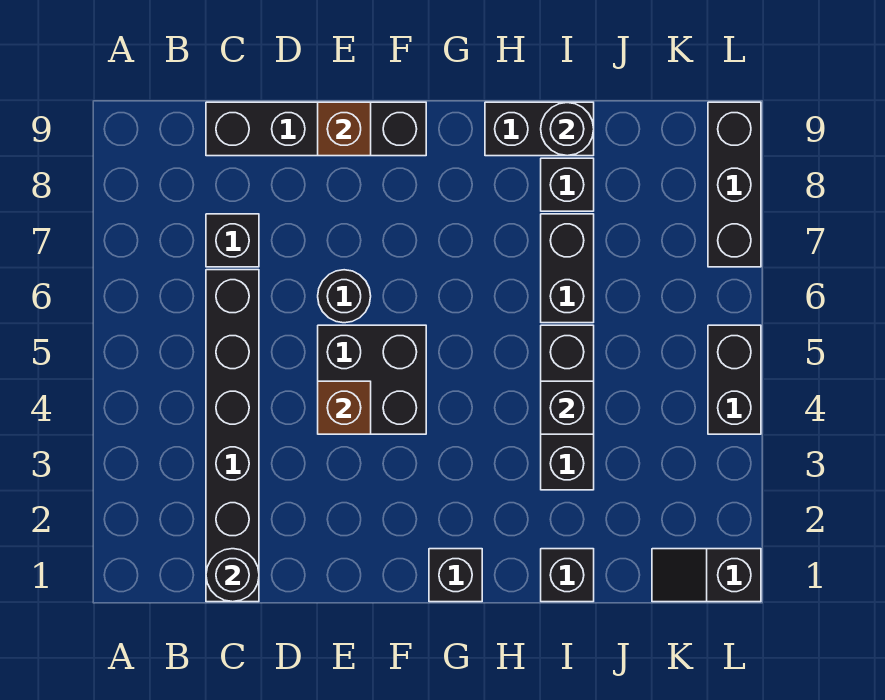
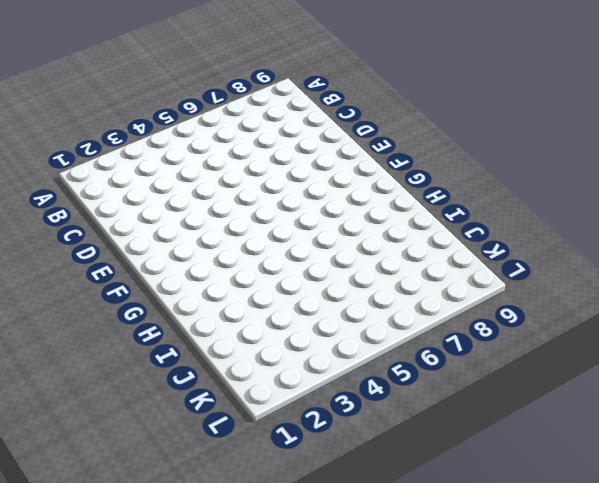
none -> black 1x6 brick [206,270,259,602]
none -> black 1x1 brick [206,214,259,267]
none -> black 1x4 brick [206,102,426,156]

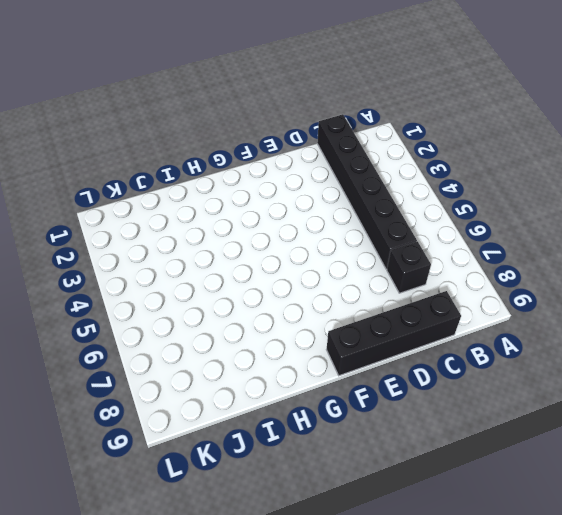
none -> black 2x2 brick [318,325,426,434]
none -> black 1x1 round brick [318,270,371,323]
none -> black 1x1 brick [429,549,482,602]

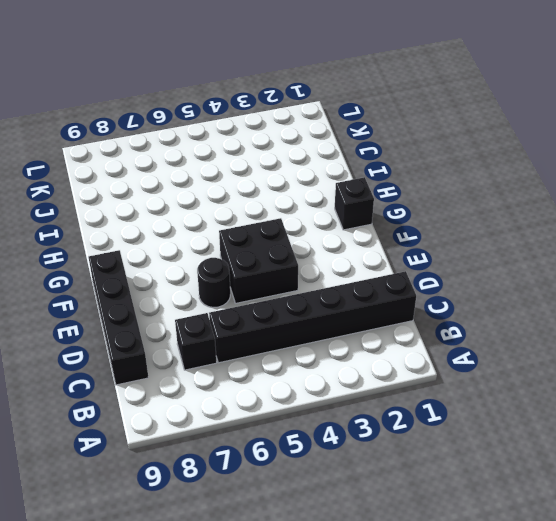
none -> black 1x2 brick [485,102,594,156]
none -> black 1x1 brick [541,549,594,602]
none -> black 1x3 brick [541,325,594,490]

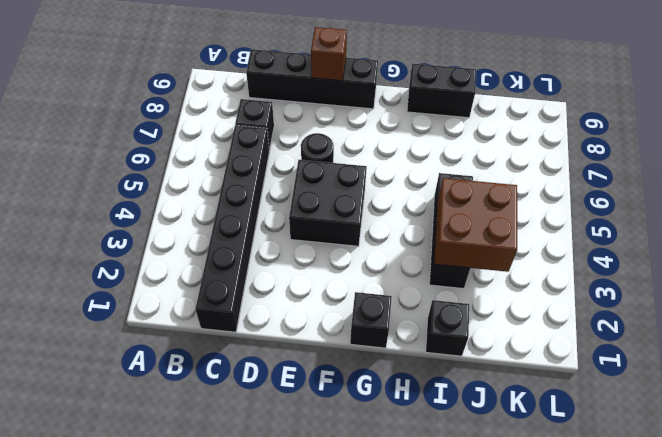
brown 2x2 brick [434,178,517,272] -> black 1x1 brick [541,381,594,434]
none -> black 1x2 brick [541,214,594,323]
none -> black 1x1 brick [541,158,594,211]
none -> black 1x2 slope [652,549,761,602]

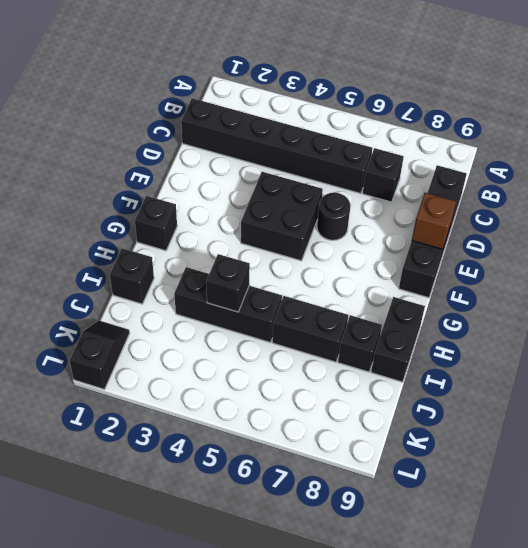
none -> black 1x2 brick [708,325,761,434]
none -> black 1x3 brick [708,102,761,267]
none -> black 1x1 round brick [206,549,259,602]

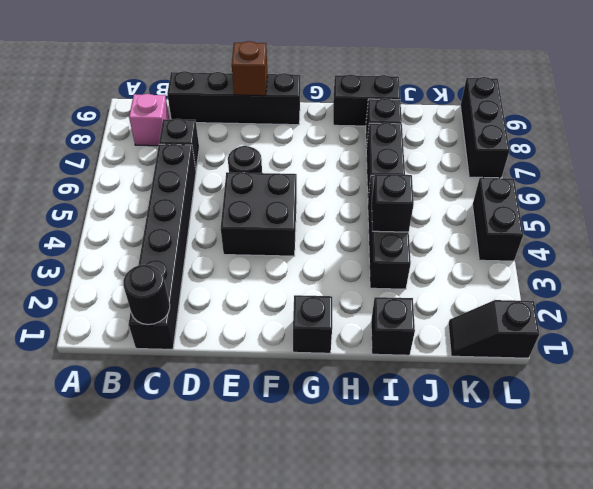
pink 1x1 brick [129,94,169,146] -> none
none -> brown 1x1 brick [318,381,371,434]
none -> black 1x1 round brick [541,102,594,156]

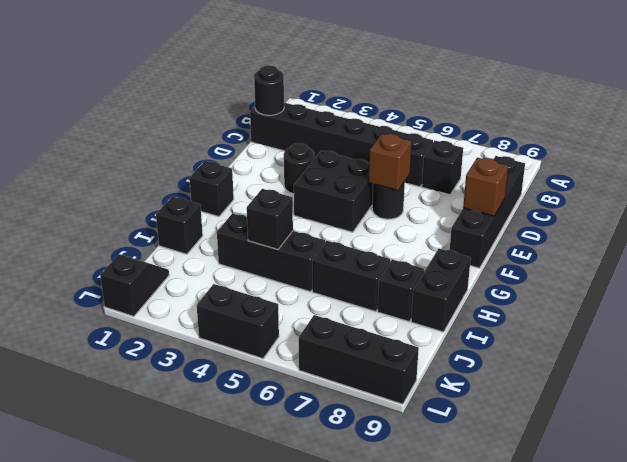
black 1x1 round brick [284,143,314,194] -> black 1x1 round brick moved to [541,102,594,156]
brown 1x1 brick [368,134,412,190] -> brown 1x1 brick moved to [318,381,371,434]

